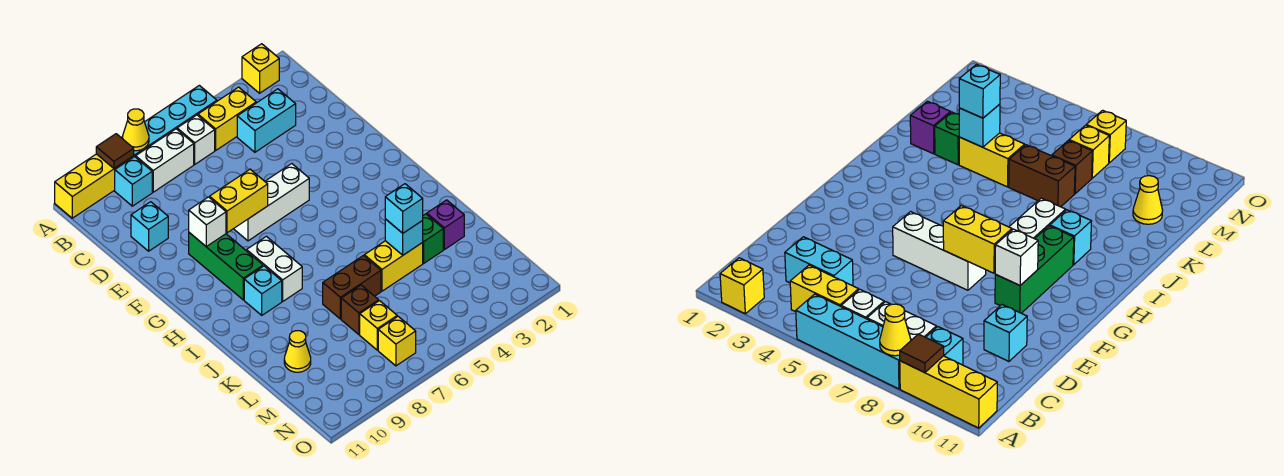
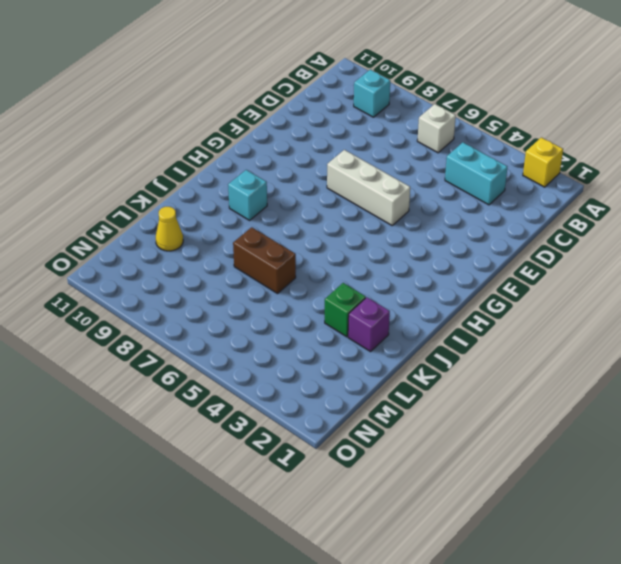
none -> cyan 1x4 brick [121,85,217,157]
none -> yellow 1x3 brick [55,154,134,218]
none -> yellow 1x2 brick [198,87,256,150]

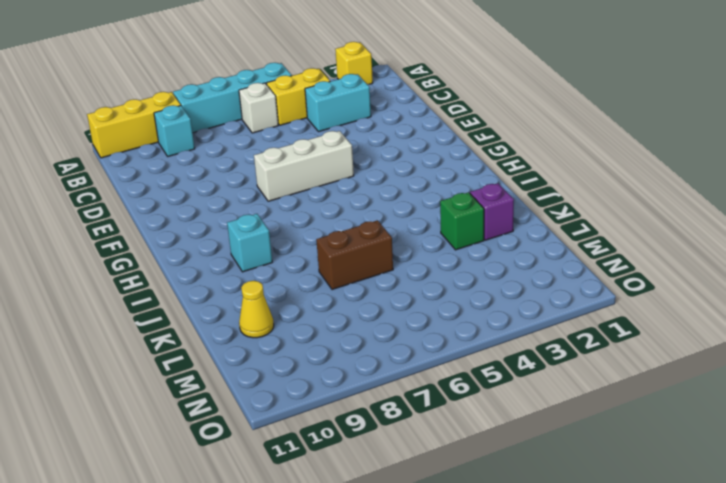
none -> white 1x2 brick [136,129,194,192]
none -> cyan 1x1 brick [131,202,168,251]
none -> green 1x3 brick [189,233,263,300]

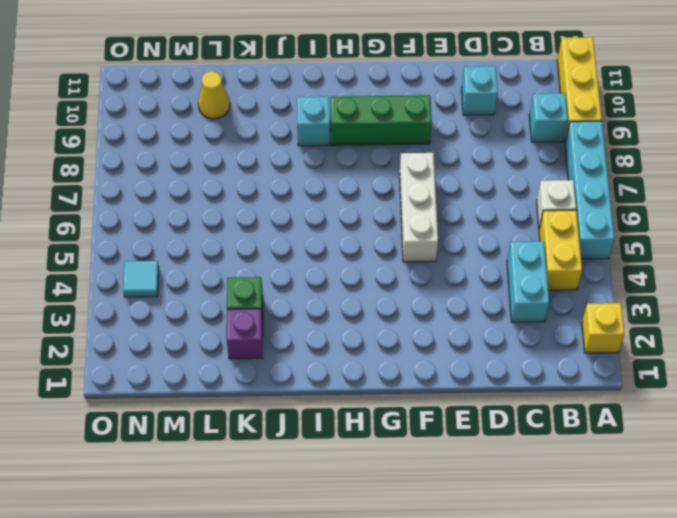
cyan 1x1 tile [123,261,159,297] -> none
none -> white 1x2 brick [136,129,194,192]
none -> white 1x2 brick [247,236,302,301]
none -> yellow 1x2 brick [364,241,423,291]

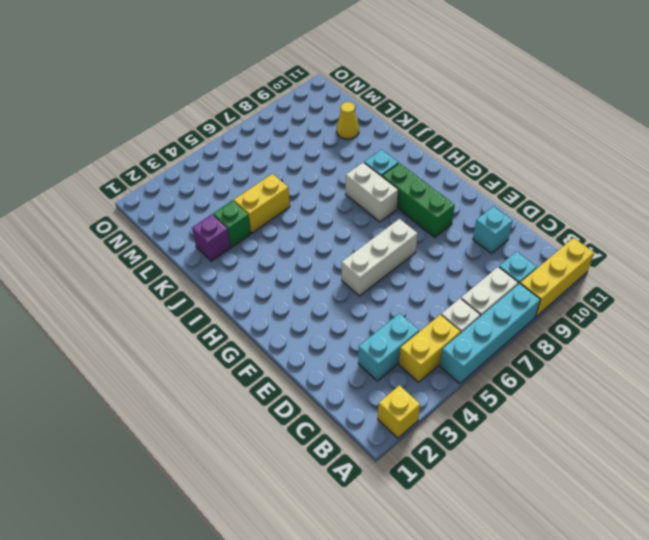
none -> brown 1x2 brick [323,256,381,319]
none -> brown 1x1 brick [341,285,379,334]
none -> yellow 1x1 brick [360,301,397,350]

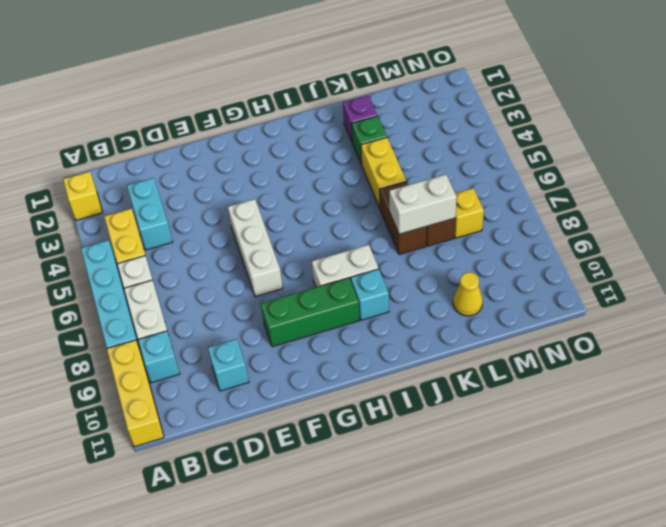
white 1x2 brick [389,174,457,234] -> none
none -> yellow 1x1 brick [378,316,416,366]
none -> yellow 1x1 cone [123,109,149,151]
none -> brown 1x1 tile [96,134,134,168]

